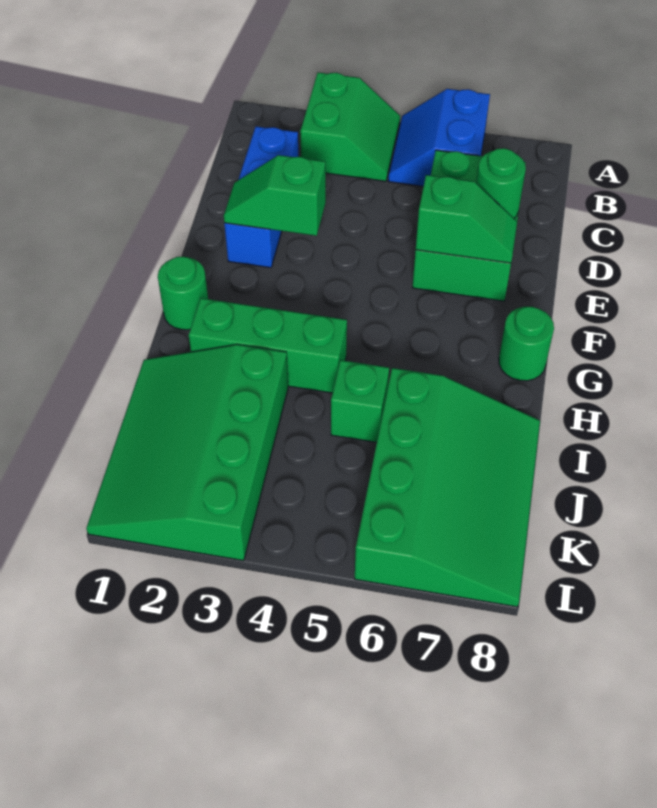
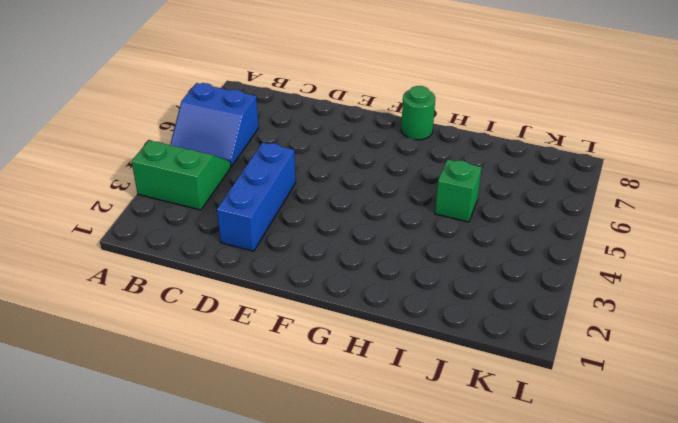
blue 1x3 brick [217,142,296,251] -> blue 1x3 brick turned to [224,126,299,268]
none -> green 2x3 brick [412,150,526,301]
none -> green 1x1 round brick [158,257,208,330]
none -> green 1x3 brick [189,298,347,393]

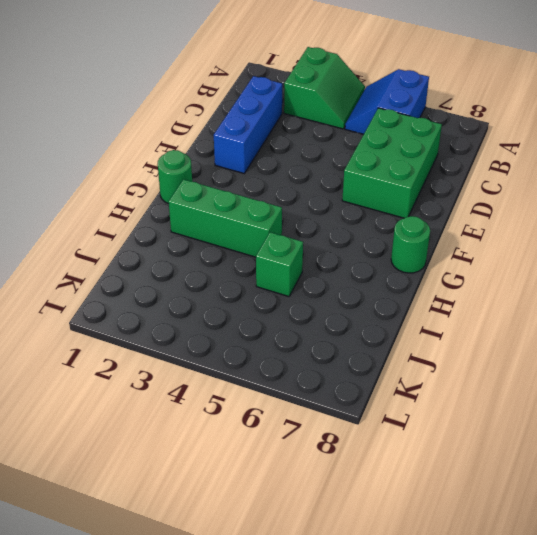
none -> green 3x4 slope [86,345,288,561]
none -> green 3x4 slope [355,368,540,607]
none -> green 1x1 round brick [476,148,526,218]

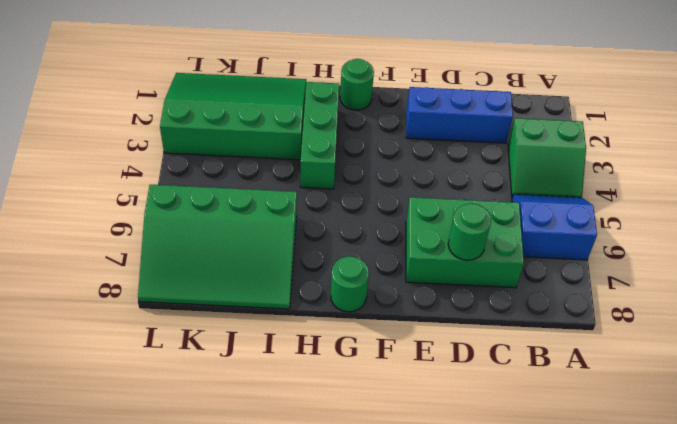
none -> green 1x1 brick [331,360,389,442]
none -> green 1x2 slope [224,155,326,236]
none -> green 1x2 slope [416,175,517,263]

